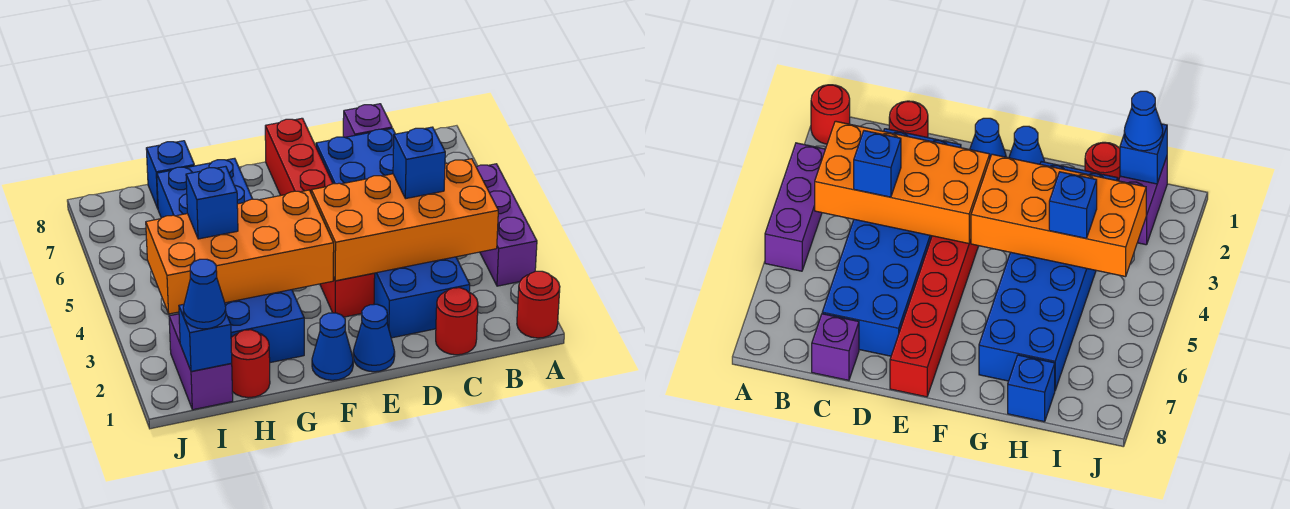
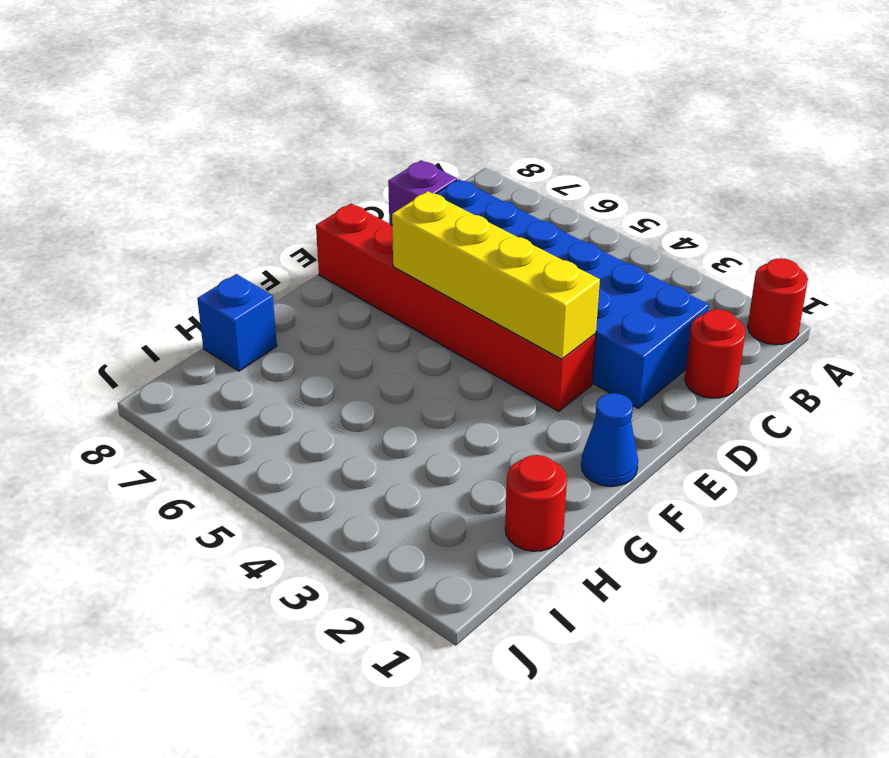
yellow 1x4 brick [392,191,600,359] -> orange 2x4 brick [311,159,498,281]
none -> purple 1x3 brick [476,164,537,286]
none -> blue 1x1 cone [353,304,395,372]
none -> blue 2x6 brick [157,158,304,363]

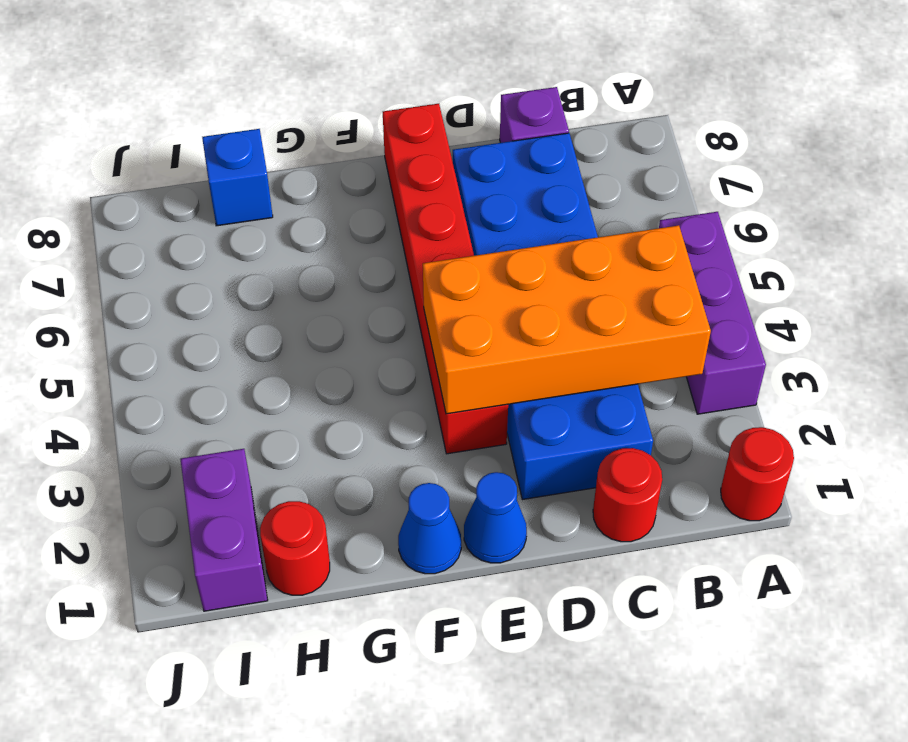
none -> blue 2x6 brick [157,158,304,363]
none -> orange 2x4 brick [146,190,334,314]
none -> blue 1x1 brick [179,304,232,372]

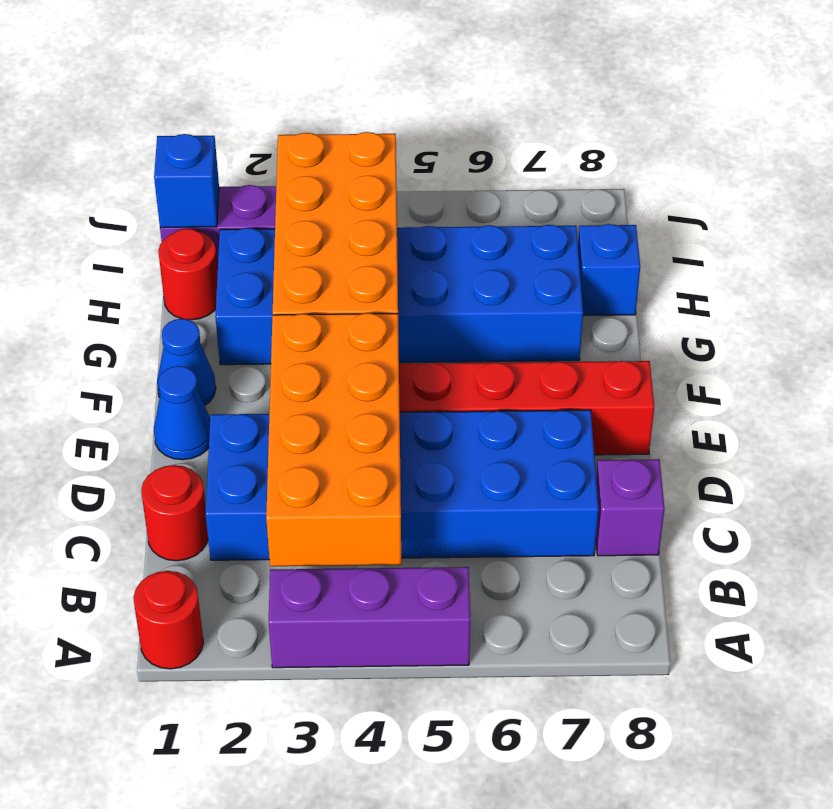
none -> blue 1x1 brick [393,127,445,199]
none -> blue 1x1 brick [186,166,238,239]
none -> blue 1x1 cone [183,259,226,329]

